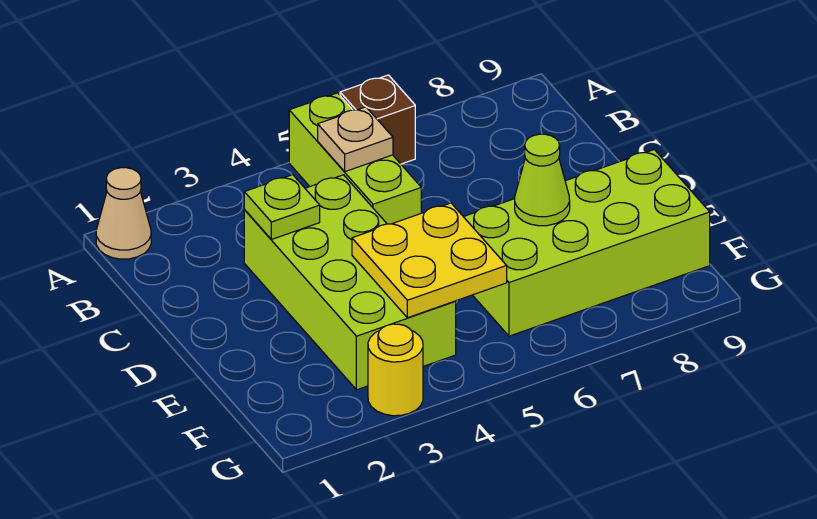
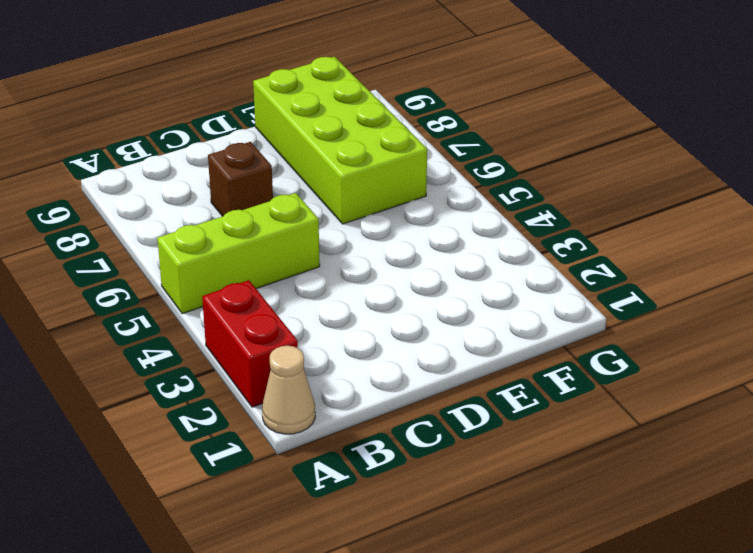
red 1x2 brick [202,280,298,407] -> none
brown 1x1 brick [208,142,273,216] -> brown 1x1 brick moved to [340,75,415,164]
none -> lime 2x4 brick [244,175,456,390]
none -> yellow 1x1 round brick [368,324,423,416]

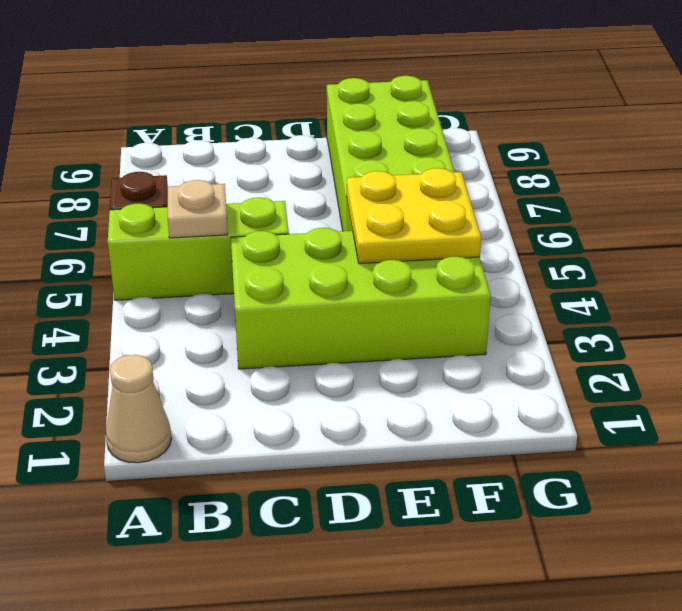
none -> yellow 1x1 round brick [368,324,423,416]
none -> lime 1x1 plate [244,175,320,240]

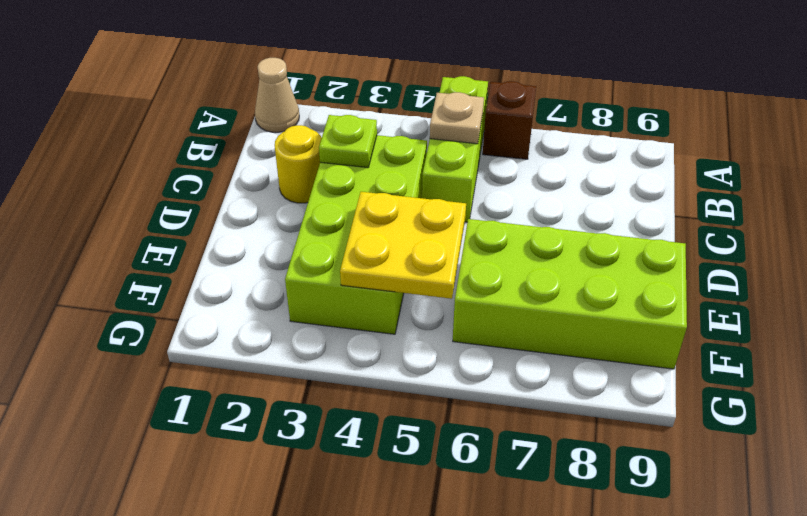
yellow 1x1 round brick [275,125,322,203] -> yellow 1x1 round brick moved to [368,324,423,416]
none -> lime 1x1 cone [515,134,570,226]

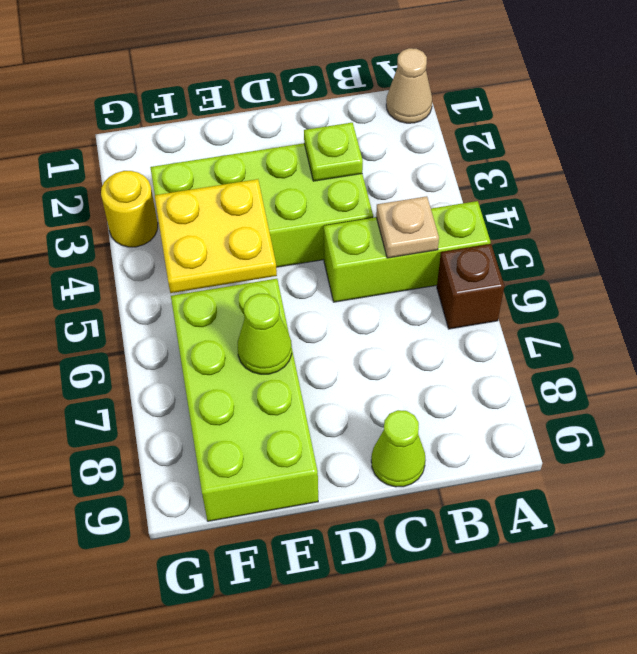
lime 1x1 cone [371,410,426,487] -> none

